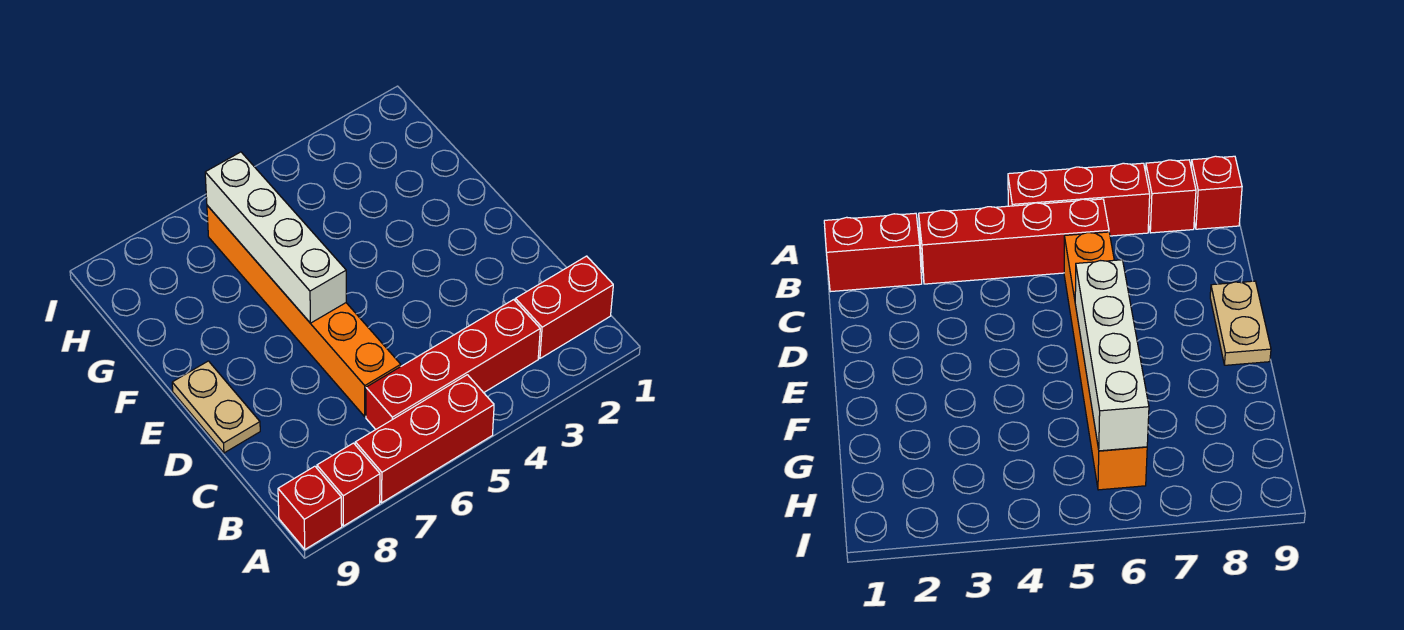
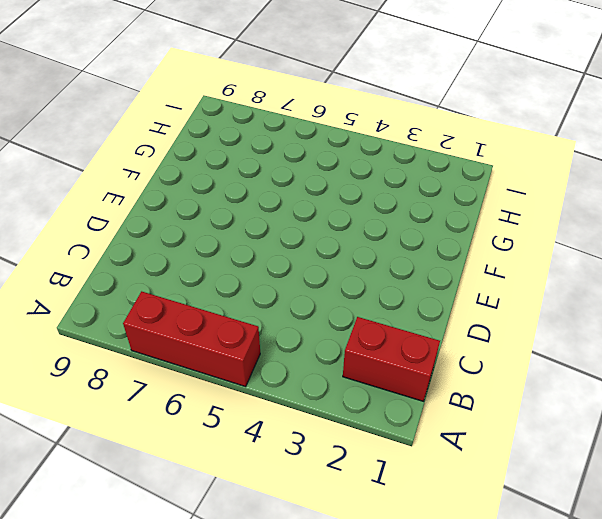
none -> red 1x1 brick [317,443,380,526]
none -> red 1x1 brick [278,466,342,549]

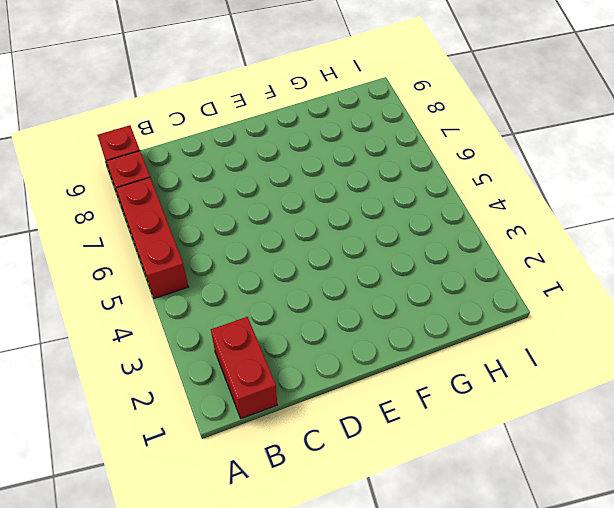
none -> red 1x4 brick [366,300,540,429]
none -> orange 1x6 brick [207,205,401,416]

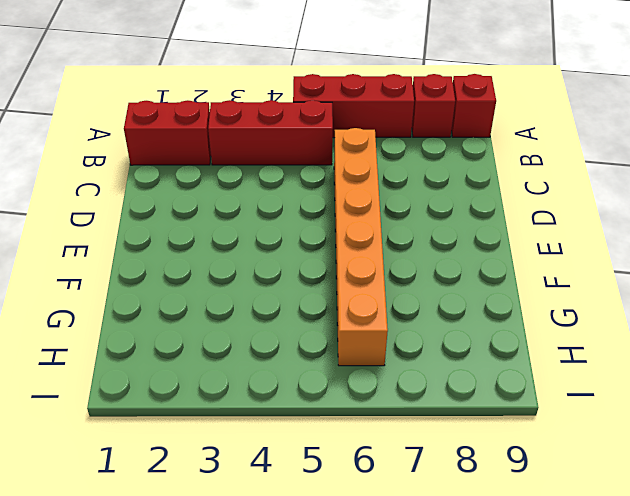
red 1x3 brick [208,100,333,165] -> red 1x4 brick [366,300,540,429]
none -> tan 1x2 plate [172,361,260,453]
none -> white 1x4 brick [205,152,346,323]

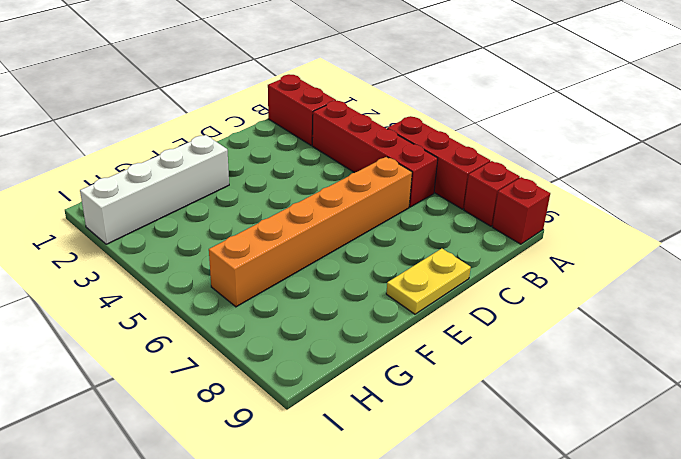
yellow 1x2 plate [386,249,471,314] -> tan 1x2 plate [172,361,260,453]
white 1x4 brick [80,135,229,244] -> white 1x4 brick moved to [205,152,346,323]

